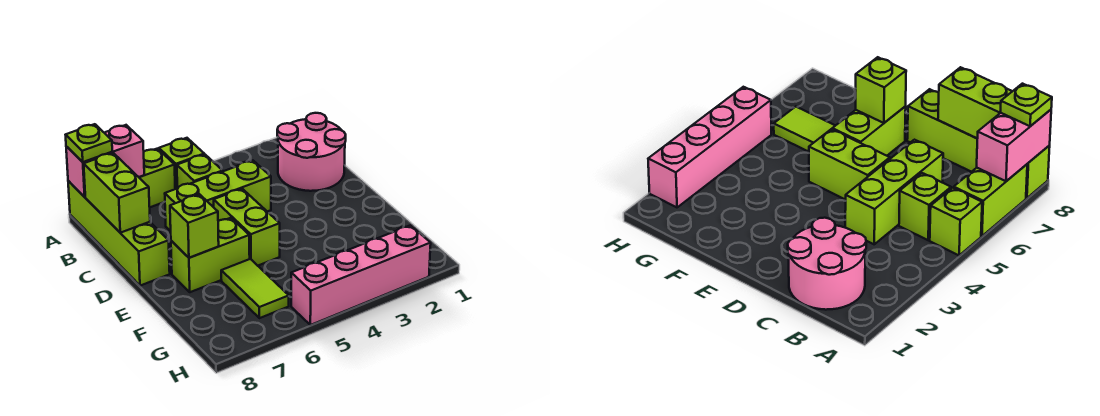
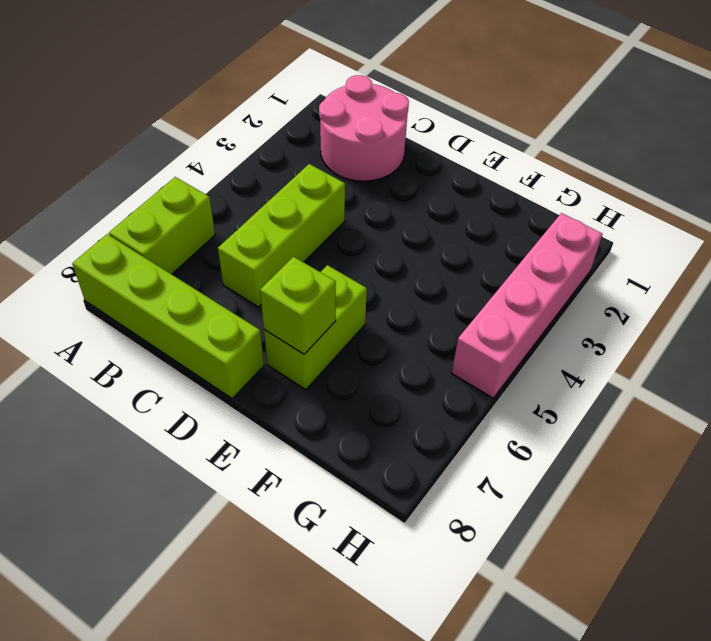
none -> lime 1x1 brick [159,138,204,189]
none -> lime 1x1 brick [177,154,223,188]
none -> lime 1x2 brick [214,189,280,266]

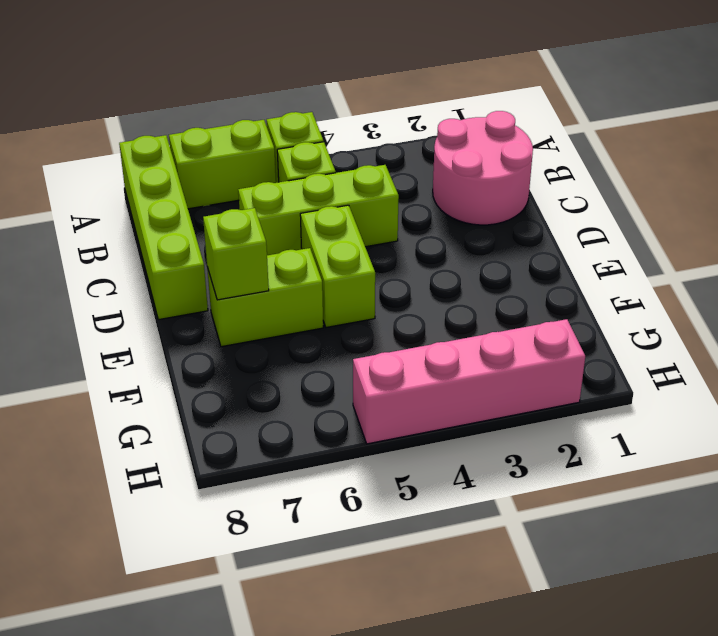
none -> lime 1x2 tile [221,259,289,318]
none -> pink 1x2 brick [66,125,144,197]
none -> lime 1x2 brick [84,153,150,233]

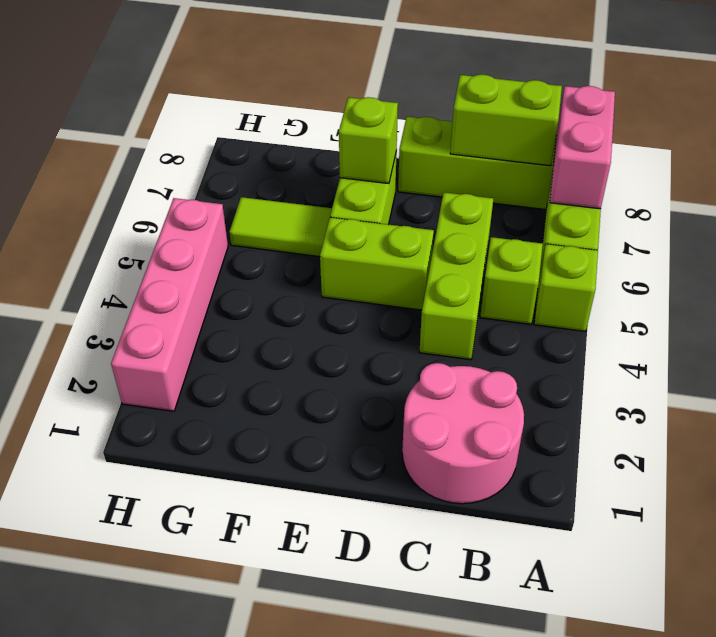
none -> lime 1x1 plate [66,124,112,162]

